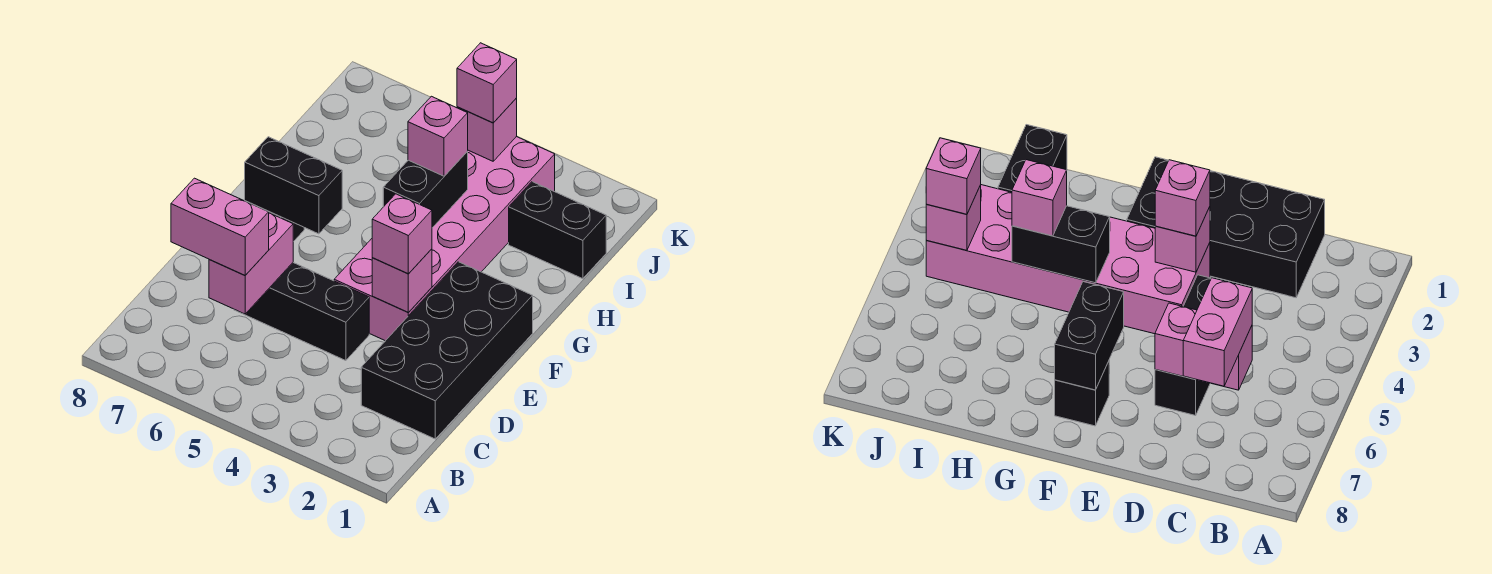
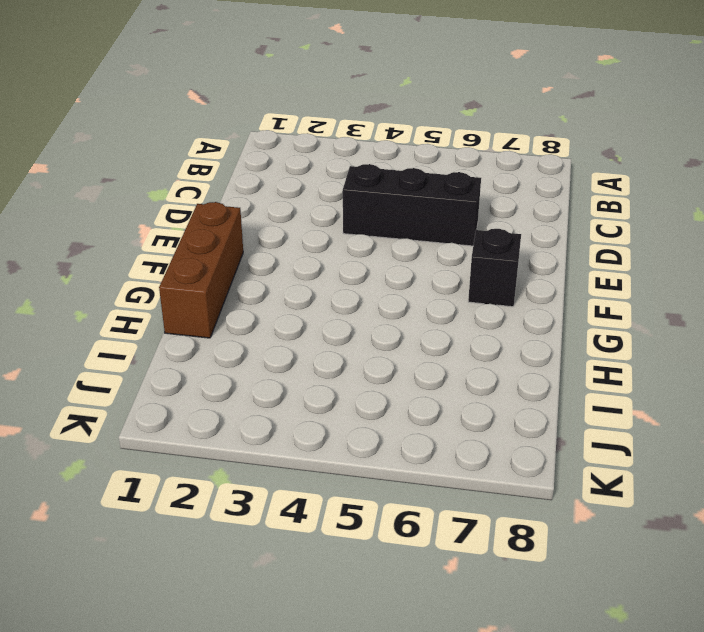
brown 1x3 brick [159,202,243,338] -> black 2x4 brick [361,262,533,439]
none -> pink 2x6 brick [334,136,555,341]
none -> black 1x2 brick [509,182,606,279]
none -> pink 1x2 brick [209,213,293,314]

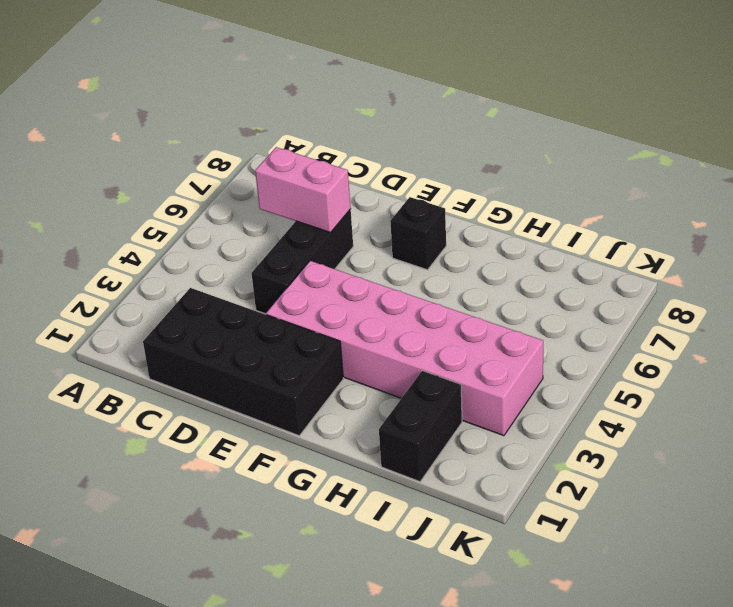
none -> pink 1x1 brick [372,249,432,313]
none -> black 1x2 brick [245,137,342,234]
none -> black 1x2 brick [383,152,468,228]

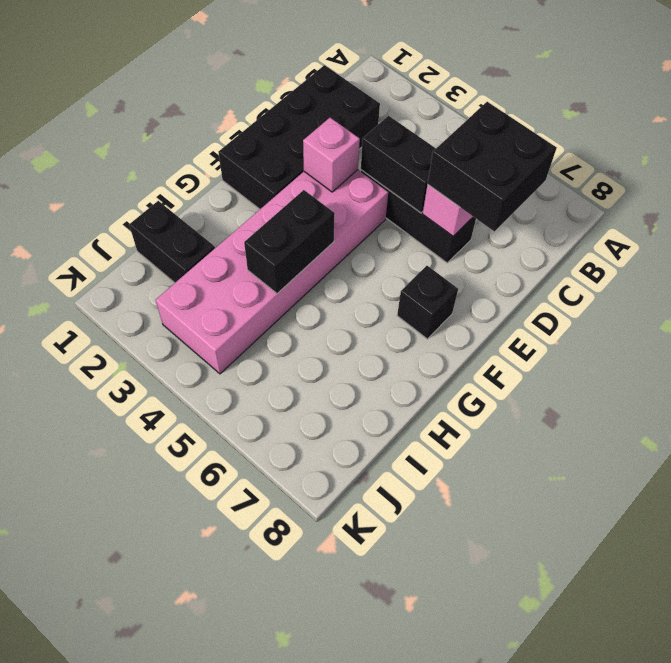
black 2x2 brick [428,102,557,232] -> pink 1x2 brick [171,178,269,275]
black 1x2 brick [361,116,436,213] -> black 1x2 brick moved to [245,137,342,234]
none -> pink 1x1 brick [457,98,517,161]
none -> pink 1x1 brick [372,194,432,274]
none -> pink 1x1 brick [408,96,468,176]

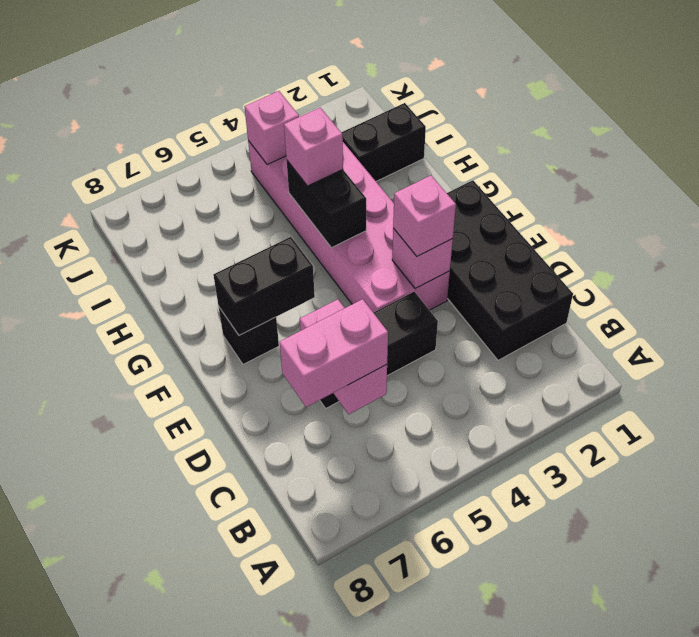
none -> pink 1x1 brick [457,43,517,123]

